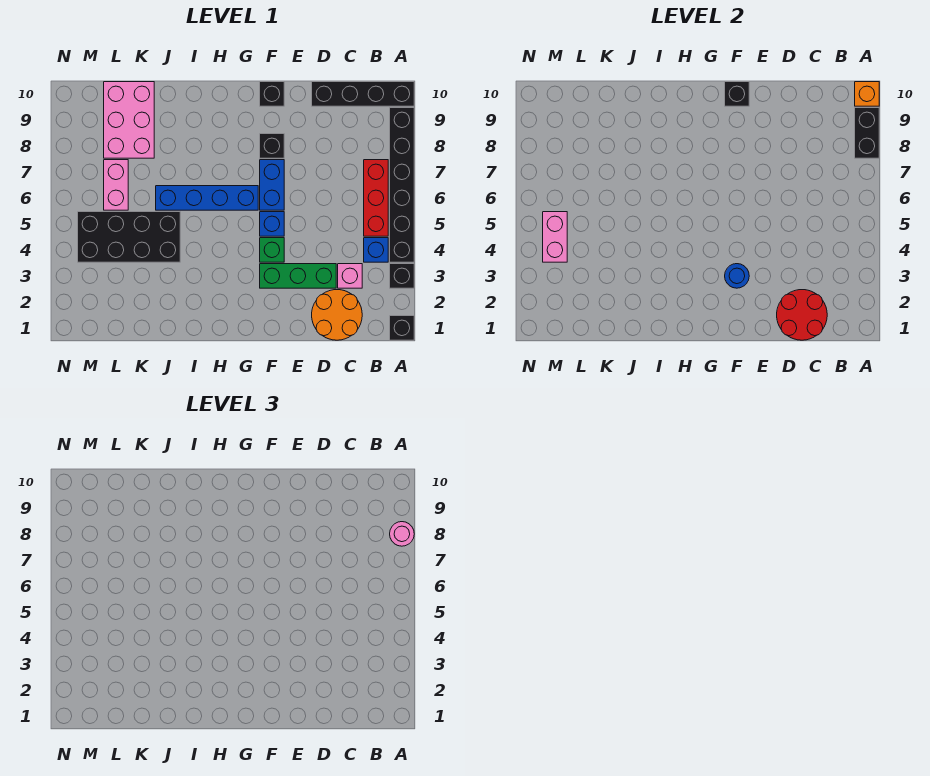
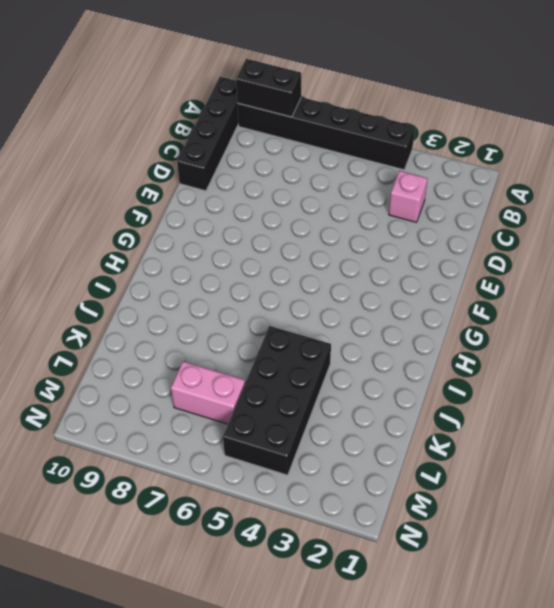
none -> black 1x1 brick [390,316,414,340]
none -> black 1x1 brick [390,264,414,288]
none -> blue 1x1 brick [364,238,388,262]

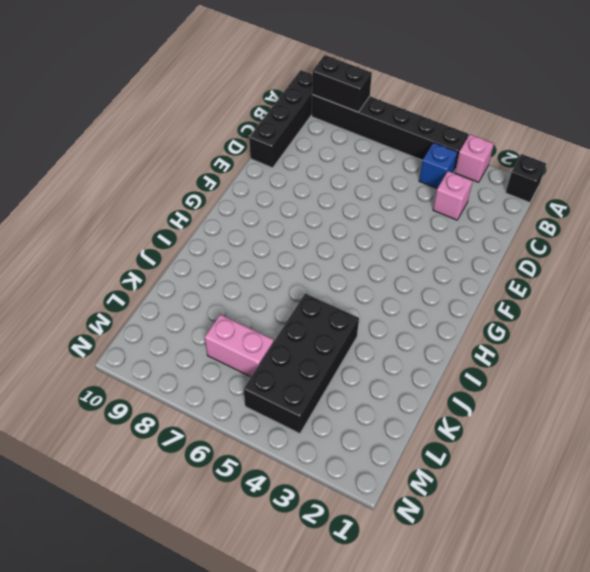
pink 1x1 brick [455,135,494,182] -> black 1x1 brick [390,264,414,288]
none -> red 1x3 brick [364,160,388,236]
none -> orange 2x2 round brick [312,290,362,340]
none -> green 1x3 brick [260,264,336,288]

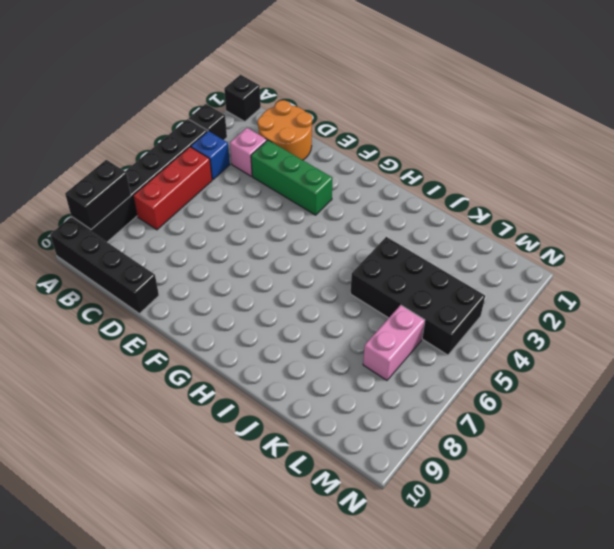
none -> green 1x1 brick [260,238,284,262]
none -> blue 1x1 brick [260,212,284,236]
none -> blue 1x2 brick [260,160,284,210]

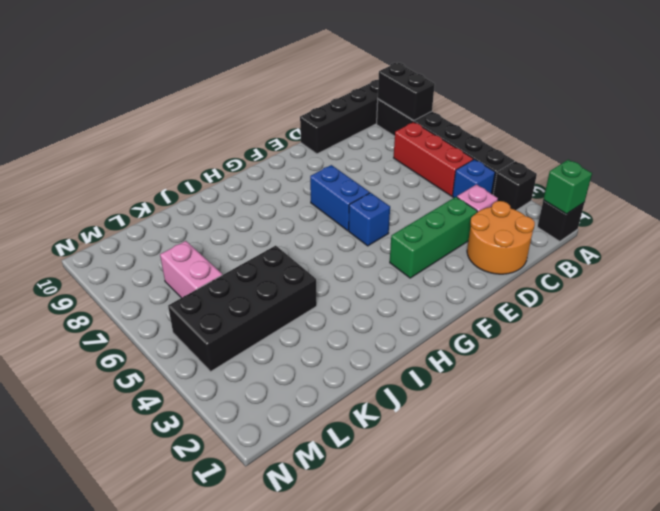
green 1x1 brick [543,160,592,214] -> green 1x1 brick moved to [260,238,284,262]
none -> black 1x1 brick [260,134,284,158]
none -> black 1x1 brick [260,82,284,106]
none -> blue 1x4 brick [156,186,258,210]

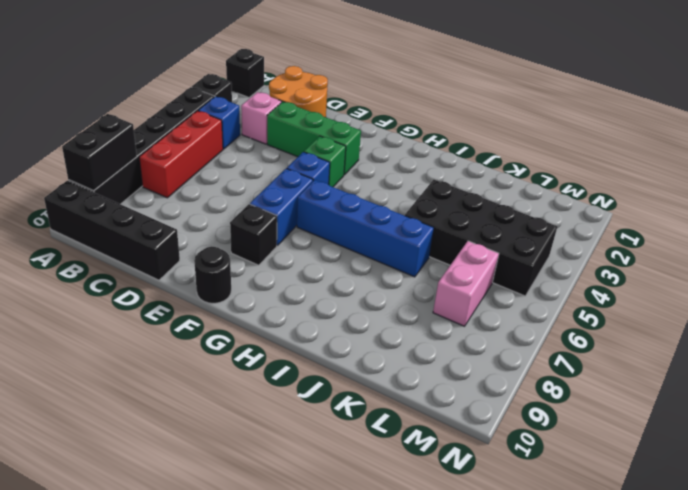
black 1x1 round brick [194,247,231,303] -> black 1x1 brick [260,82,284,106]
none -> pink 2x3 brick [104,82,154,158]
none -> orange 1x1 brick [855,82,879,106]
none -> red 2x2 round brick [777,290,827,340]

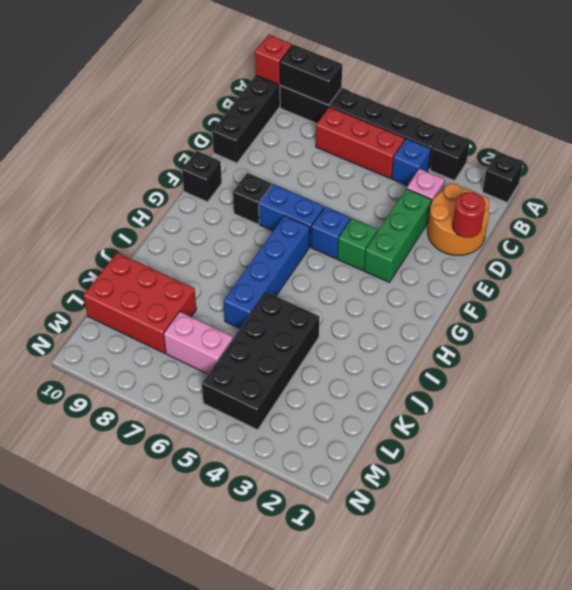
red 1x1 brick [255,34,292,85] -> orange 1x1 brick [855,82,879,106]
red 1x1 round brick [453,192,485,238] -> red 2x2 round brick [777,290,827,340]
red 2x3 brick [84,253,196,353] -> pink 2x3 brick [104,82,154,158]
none -> blue 1x1 round brick [725,264,749,288]
none -> black 1x1 brick [725,82,749,106]
none -> pink 1x2 brick [543,212,567,262]

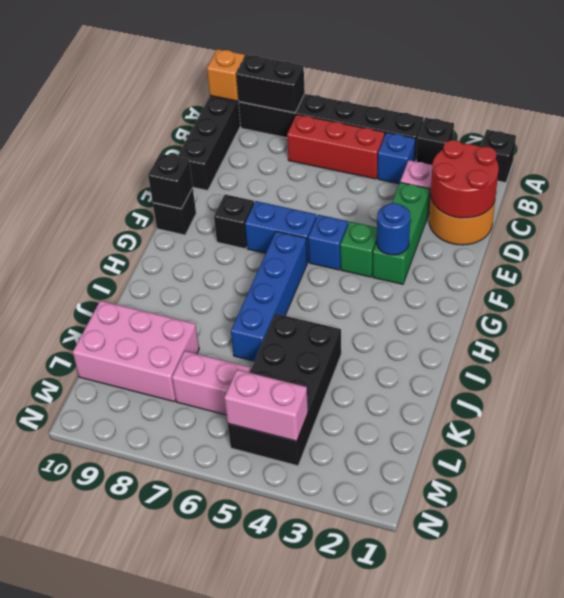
none -> pink 1x1 round brick [390,522,414,546]

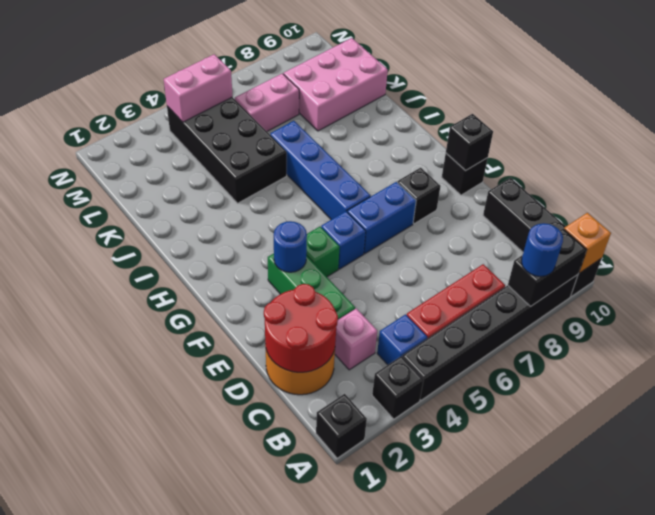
blue 1x1 round brick [521,223,563,277] -> pink 1x1 round brick [390,522,414,546]

